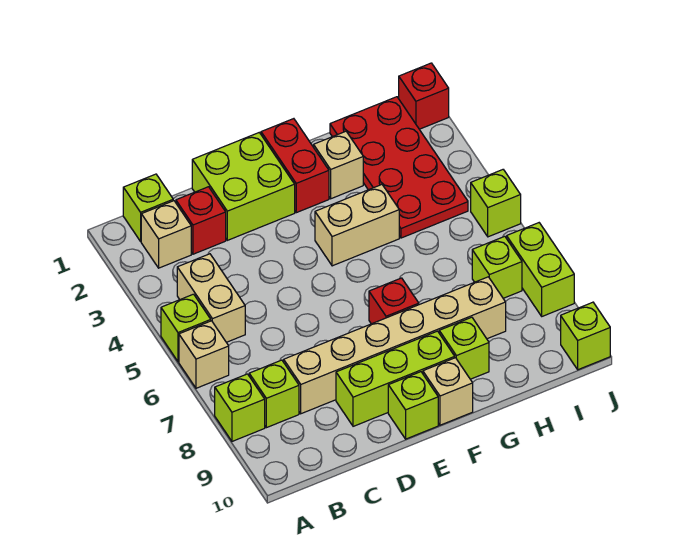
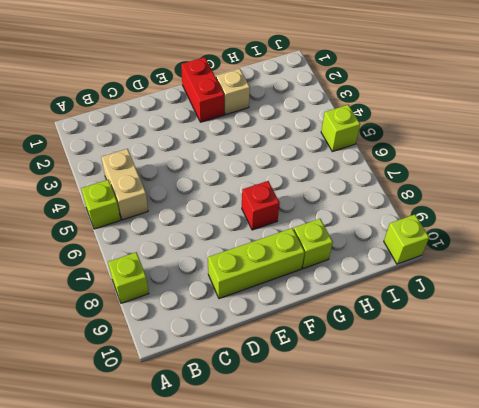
none -> tan 1x1 brick [179,321,229,388]
none -> lime 1x1 brick [123,174,173,241]
none -> tan 1x1 brick [141,201,191,268]

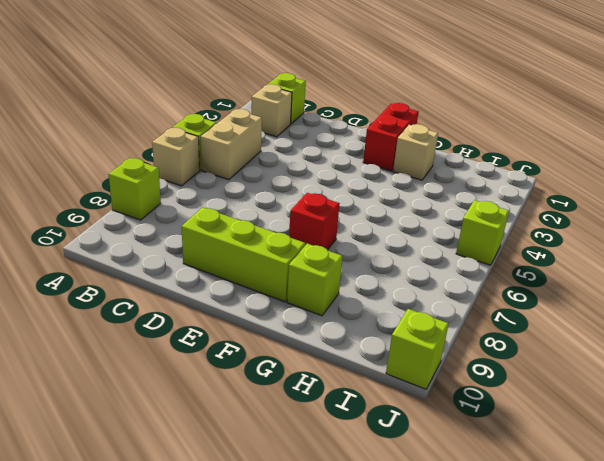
none -> lime 1x1 brick [249,360,299,428]
none -> red 1x1 brick [176,187,226,254]
none -> tan 1x6 brick [284,277,506,414]

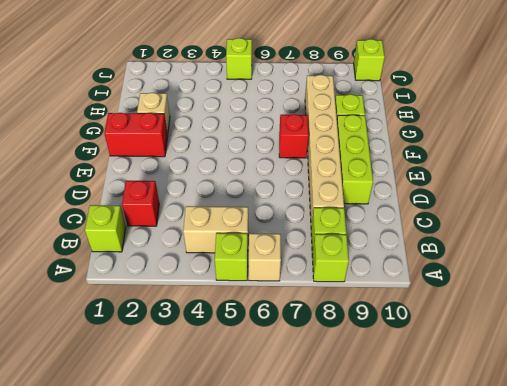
none -> tan 1x1 brick [141,201,191,268]
none -> lime 2x2 brick [192,133,295,240]
none -> lime 1x1 brick [388,372,438,439]

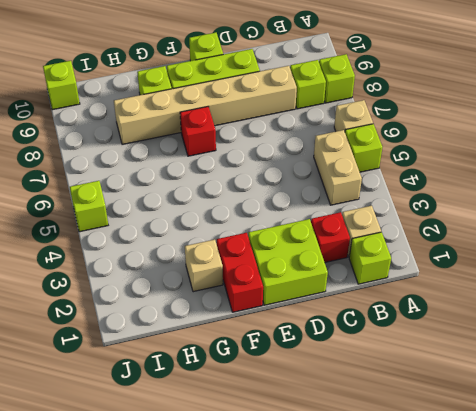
none -> tan 1x2 brick [315,185,399,266]
none -> tan 1x1 brick [423,358,473,425]
none -> red 2x4 plate [330,97,468,238]

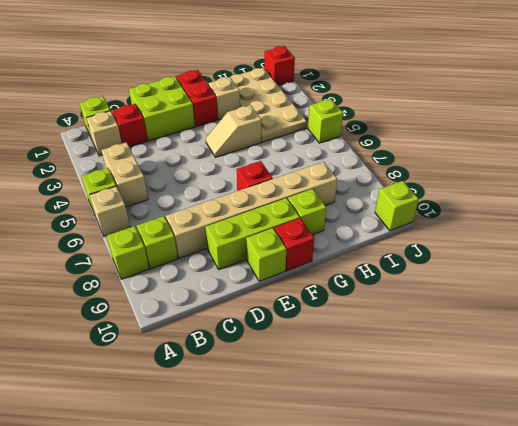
tan 1x2 slope [206,105,261,157] -> tan 1x2 brick [315,185,399,266]
red 1x1 brick [274,218,314,271] -> tan 1x1 brick [423,358,473,425]
tan 2x4 plate [230,68,307,142] -> red 2x4 plate [330,97,468,238]
none -> lime 1x1 brick [472,236,522,298]
none -> lime 1x2 brick [507,223,574,316]

